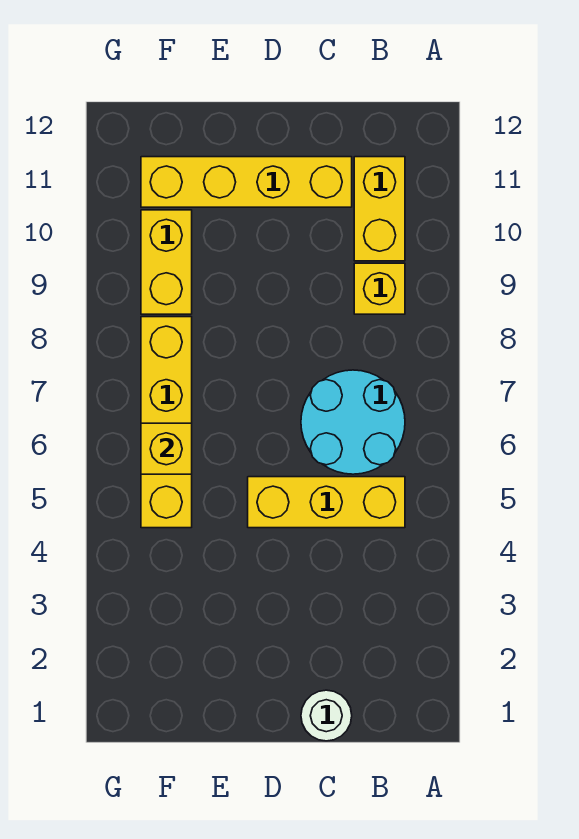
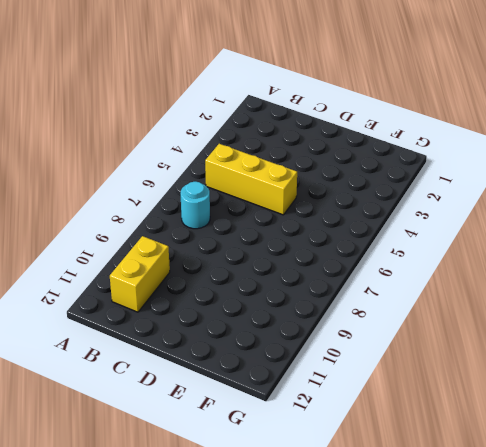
cyan 1x1 round brick [181,182,210,229] -> cyan 2x2 round brick [301,370,405,474]
none -> yellow 1x1 brick [354,263,405,314]
none -> white 1x1 round brick [301,690,352,741]

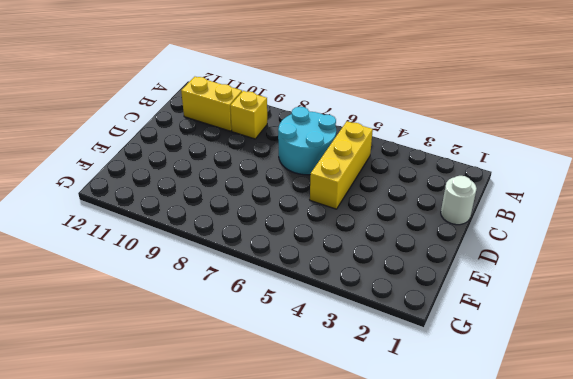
none -> yellow 1x4 brick [141,157,352,207]
none -> yellow 1x4 brick [141,317,192,528]

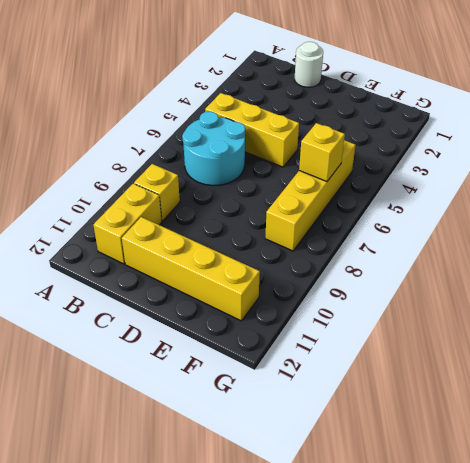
none -> yellow 1x2 brick [141,210,192,314]

